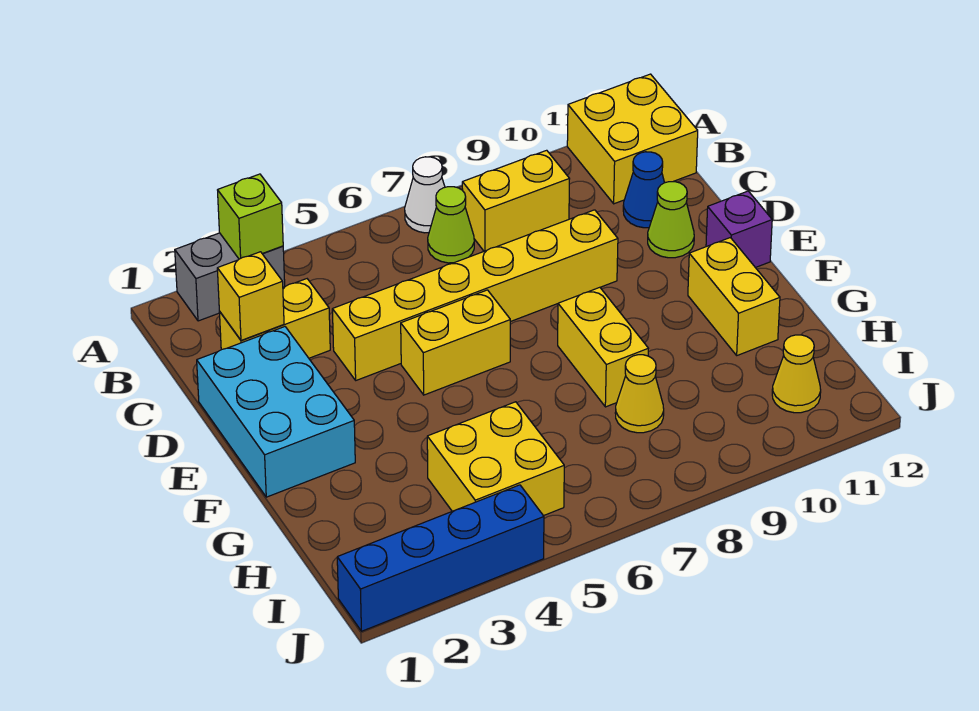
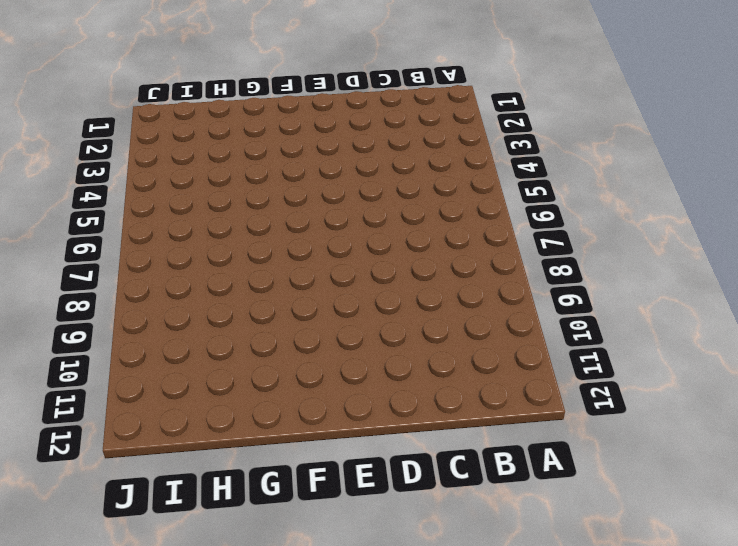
none -> grey 1x2 brick [175,233,285,321]
none -> white 1x1 cone [405,157,445,233]
none -> yellow 2x2 brick [567,74,698,204]

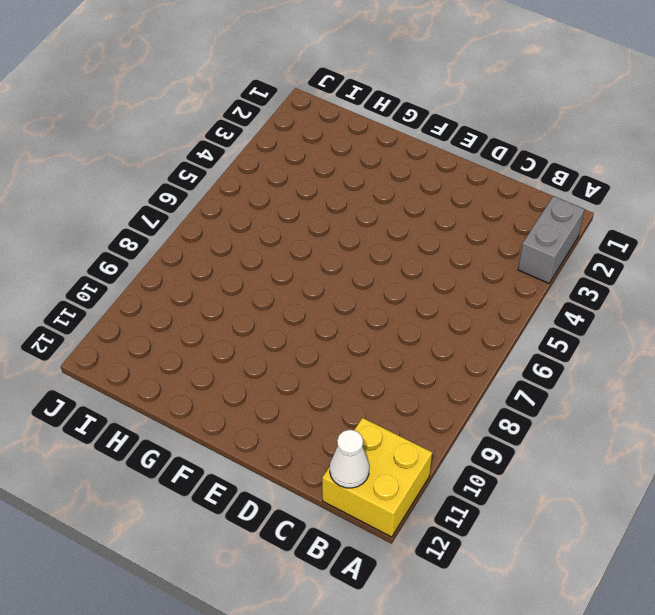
white 1x1 cone [330,430,369,488] -> white 1x1 cone moved to [405,157,445,233]
none -> lime 1x1 cone [428,187,474,263]
none -> yellow 1x2 brick [462,150,569,251]
none -> yellow 1x2 brick [219,279,330,358]

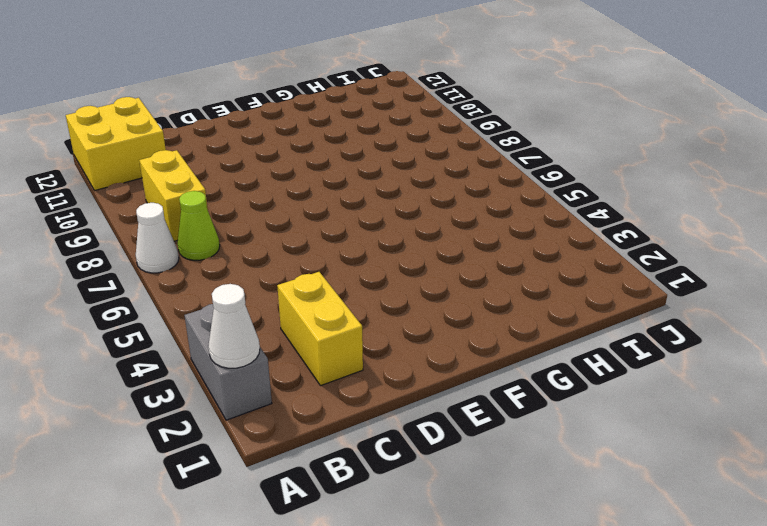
white 1x1 cone [208,284,260,368] -> none
none -> blue 1x1 cone [623,152,665,228]
none -> cyan 2x3 brick [197,327,355,497]
none -> yellow 1x6 brick [332,210,618,380]

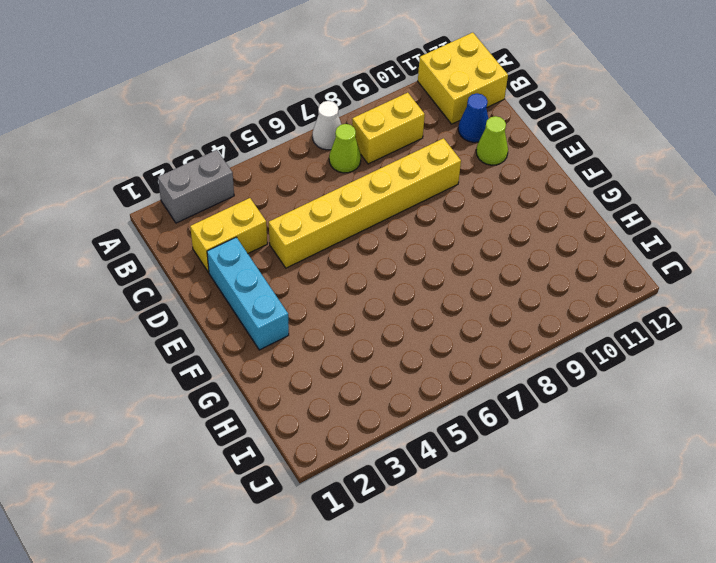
cyan 1x3 brick [207,237,289,350] -> cyan 2x3 brick [197,327,355,497]
none -> yellow 1x2 brick [401,290,510,395]
none -> purple 1x1 brick [706,191,772,268]
none -> yellow 1x2 brick [558,287,648,407]

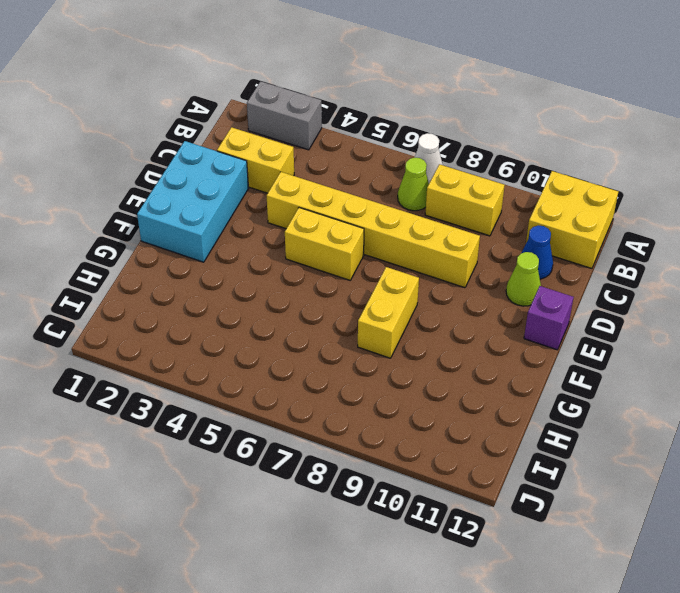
none -> yellow 1x2 brick [688,238,780,355]
none -> yellow 2x2 brick [427,402,564,516]
none -> yellow 1x1 cone [615,355,664,433]

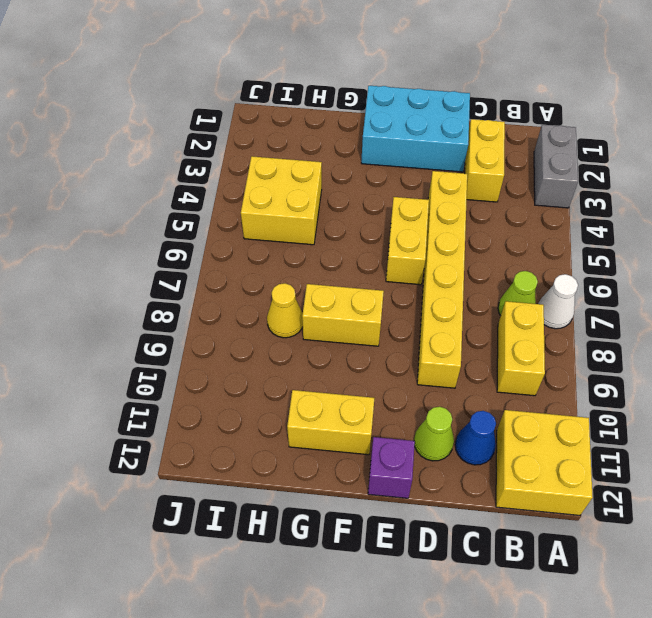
none -> yellow 1x1 cone [772,335,821,413]
none -> blue 1x4 brick [337,485,544,631]
none -> lime 1x1 brick [218,174,283,259]

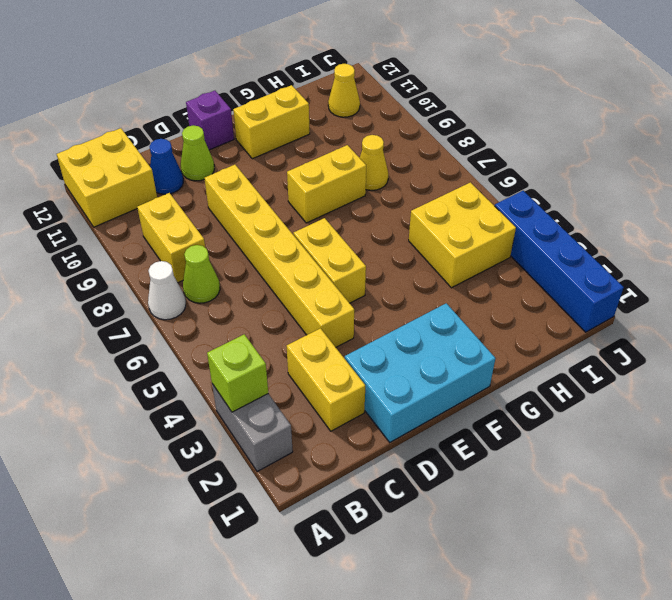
none -> yellow 1x1 brick [217,252,284,340]

